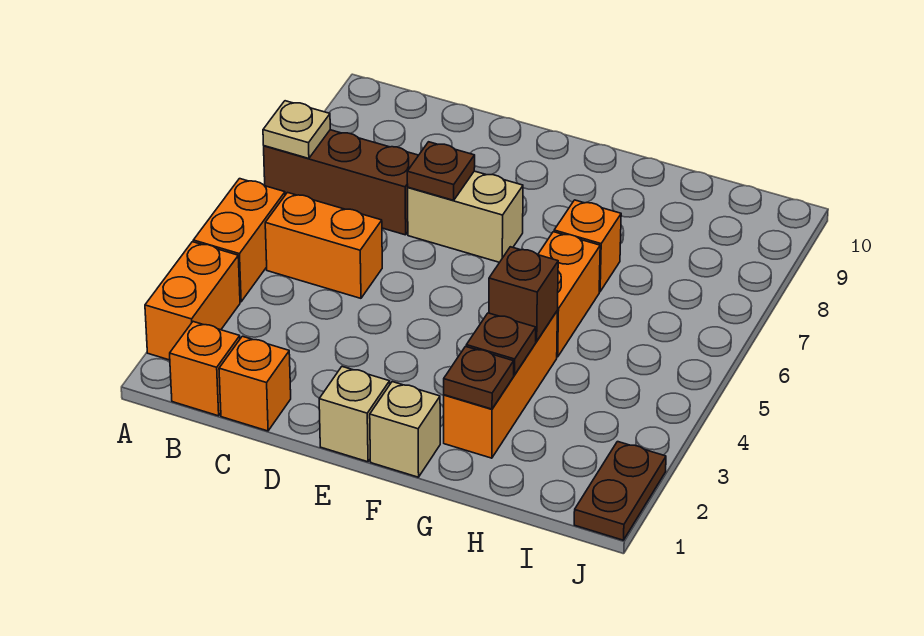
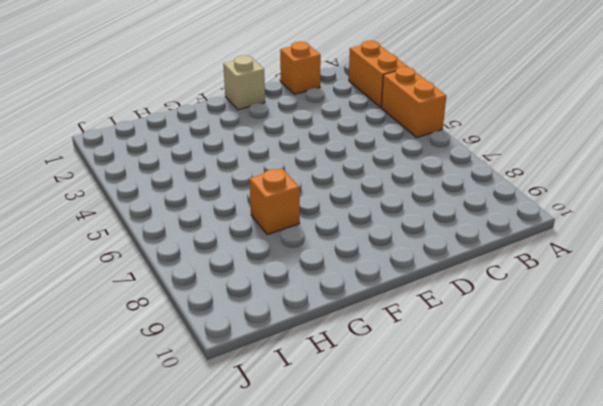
none -> brown 1x3 brick [264,130,419,235]
none -> orange 1x1 brick [170,322,240,416]
none -> orange 1x2 brick [265,193,382,298]

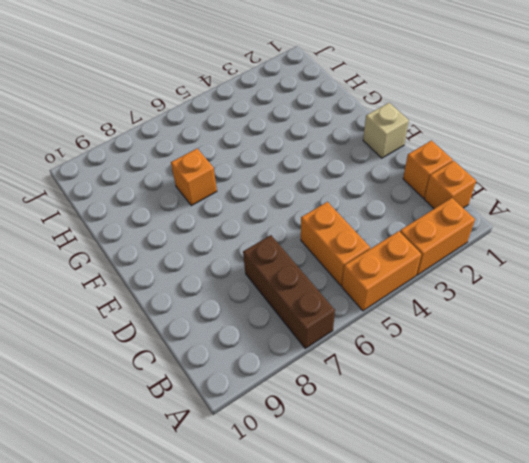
none -> tan 1x2 brick [408,171,523,262]
none -> tan 1x1 brick [370,382,440,477]
none -> orange 1x3 brick [444,312,557,458]

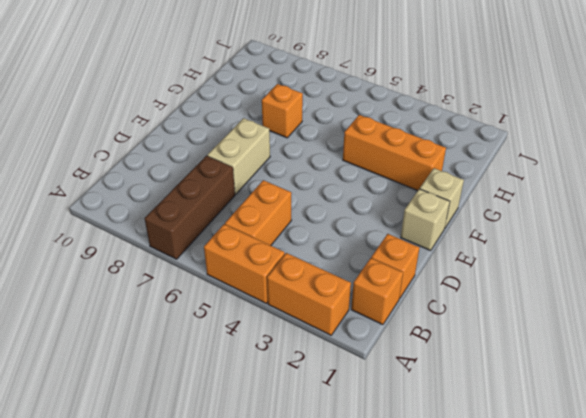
none -> orange 1x2 brick [538,232,600,357]
none -> brown 1x2 plate [574,442,666,540]
none -> tan 1x1 plate [263,101,330,158]

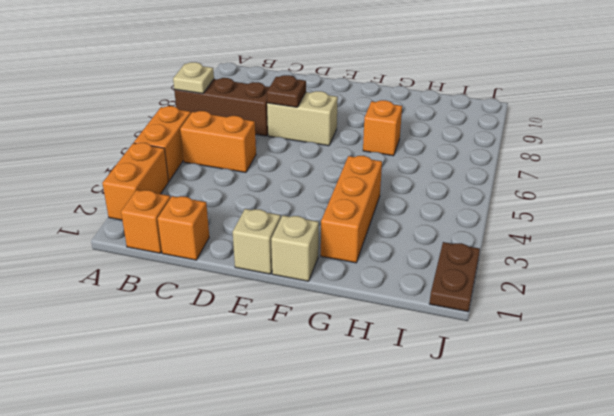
none -> orange 1x2 brick [538,232,600,357]
none -> brown 1x1 plate [444,346,514,409]
none -> brown 1x1 plate [466,313,536,375]

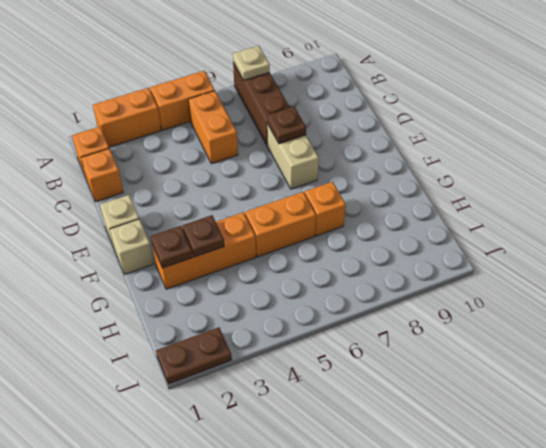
none -> brown 1x1 brick [489,247,558,341]

